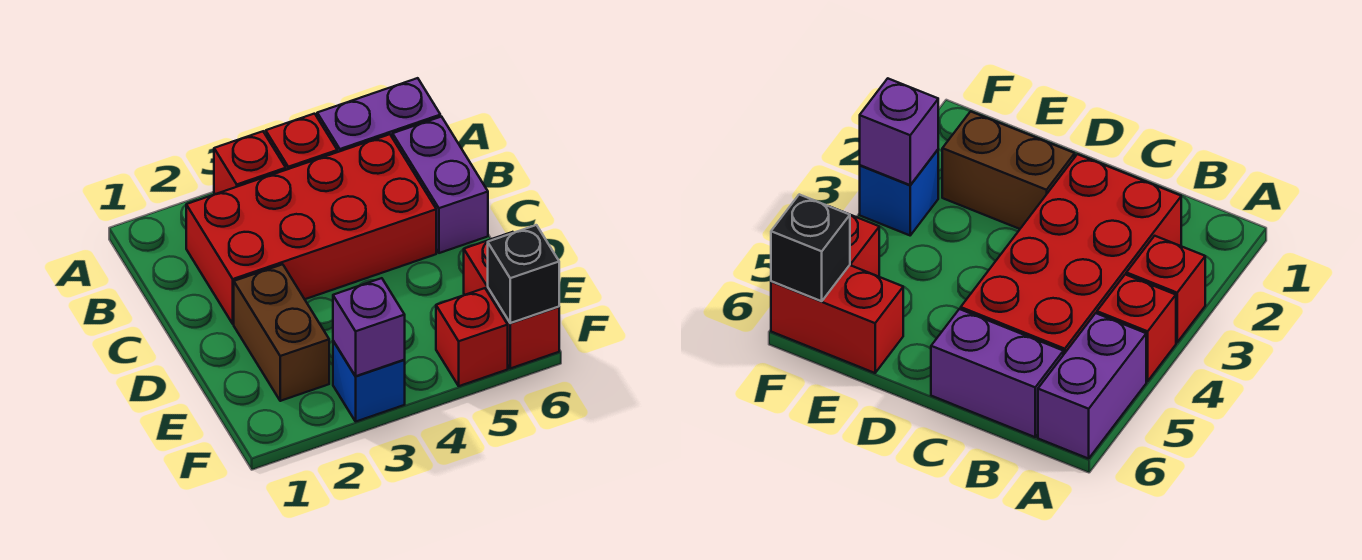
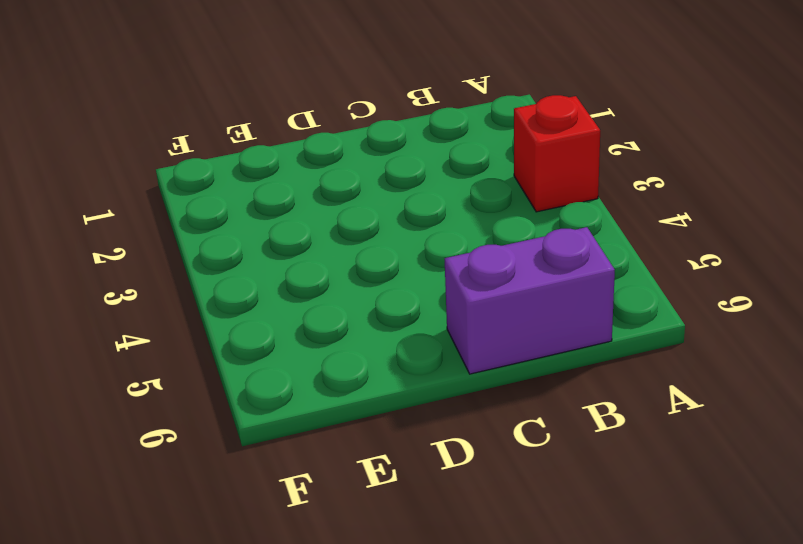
none -> red 1x1 brick [266,114,337,170]
none -> purple 1x2 brick [317,78,440,152]

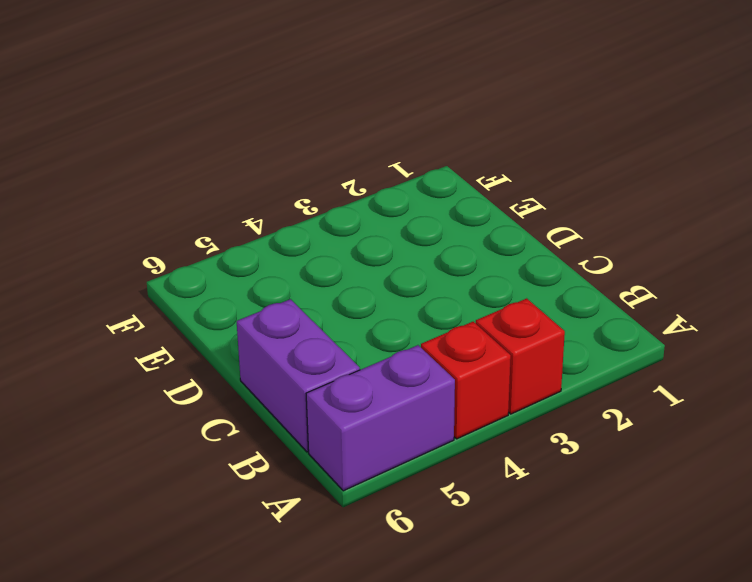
none -> red 2x4 brick [186,134,436,324]
none -> brown 1x2 brick [234,264,329,401]

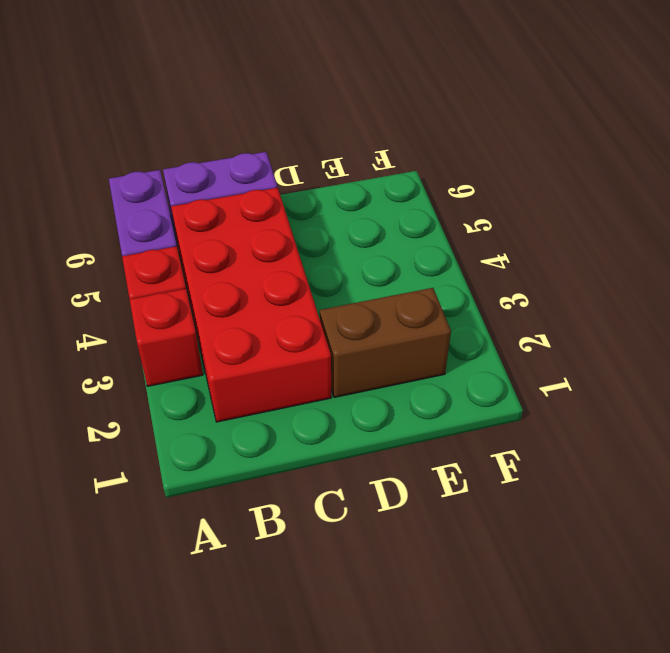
none -> red 1x2 brick [464,232,559,368]
none -> blue 1x1 brick [333,341,405,421]

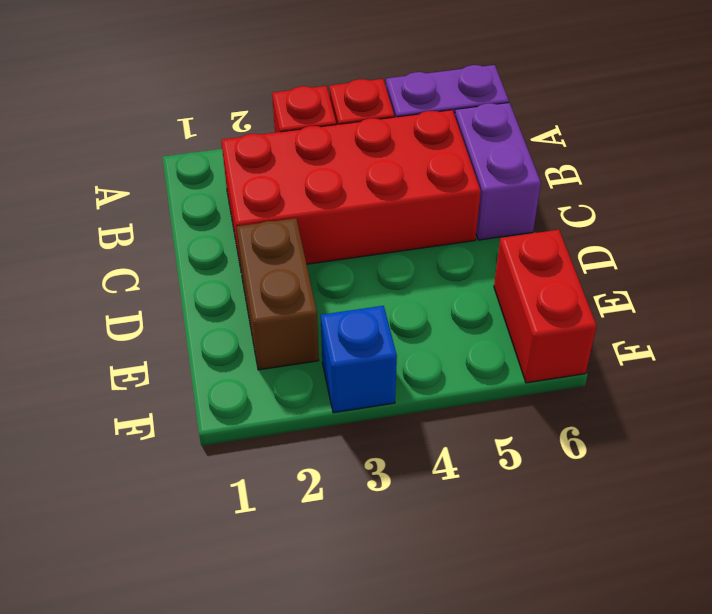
none -> red 1x1 brick [436,288,508,386]
none -> purple 1x1 brick [333,278,405,376]

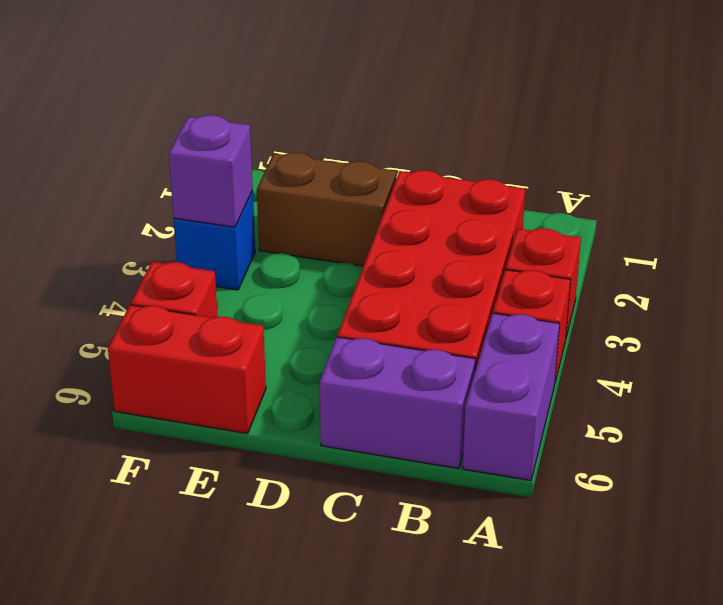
none -> black 1x1 brick [488,225,559,323]

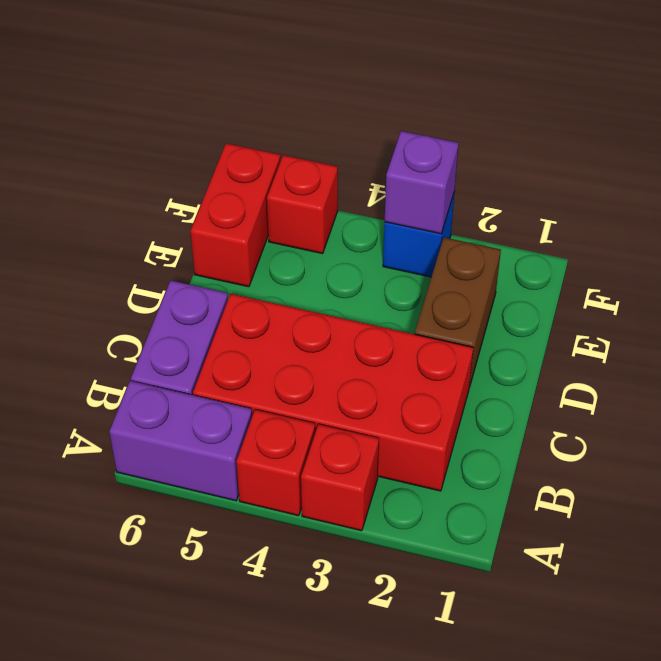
none -> black 1x1 brick [488,225,559,323]

